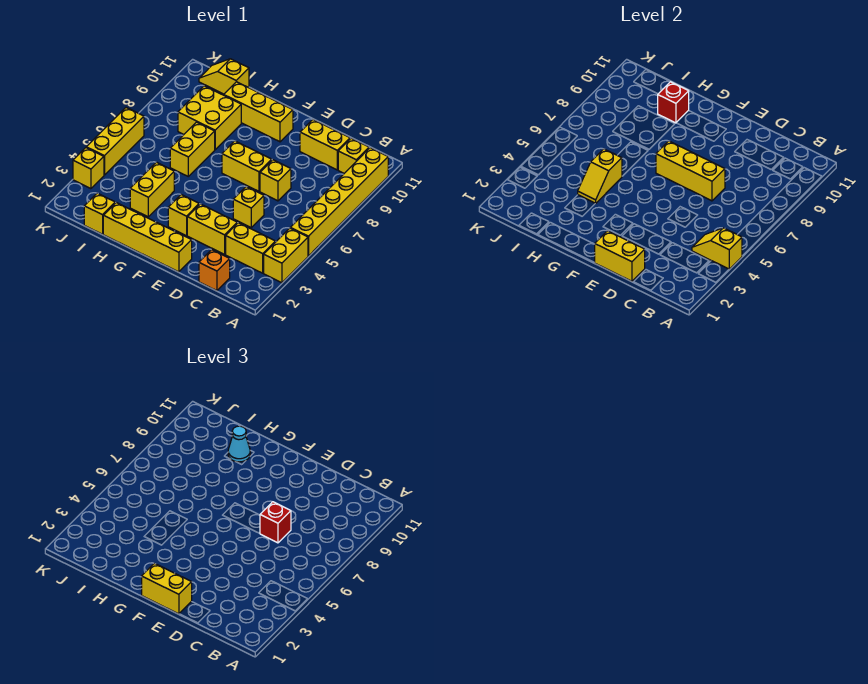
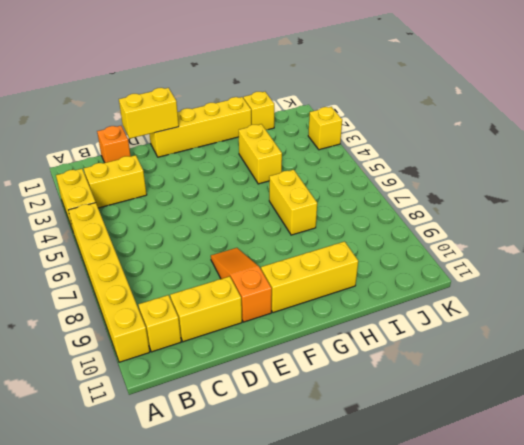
orange 1x3 slope [211,248,272,322] -> none
none -> yellow 1x2 brick [187,204,237,254]
none -> yellow 1x1 brick [233,187,264,227]
none -> yellow 1x1 brick [260,160,291,201]

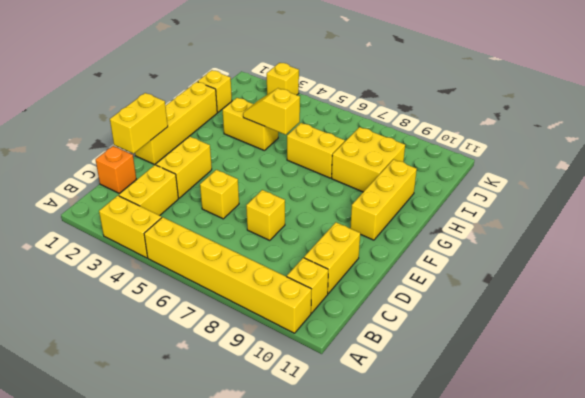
none -> yellow 1x2 brick [222,141,272,191]
none -> yellow 1x1 brick [168,195,199,236]
none -> yellow 1x2 slope [199,59,249,94]

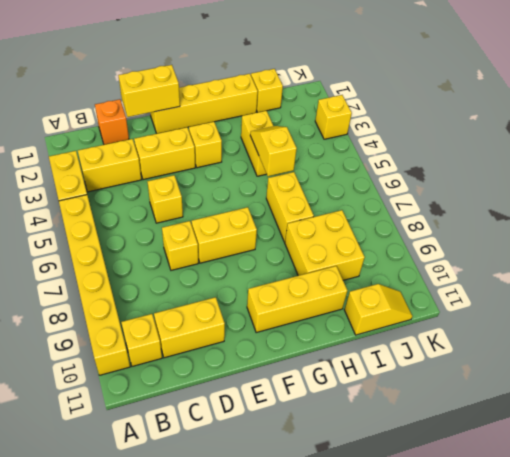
none -> yellow 1x3 brick [86,108,144,175]
none -> yellow 1x2 slope [692,228,742,269]
none -> yellow 1x3 brick [656,141,725,201]

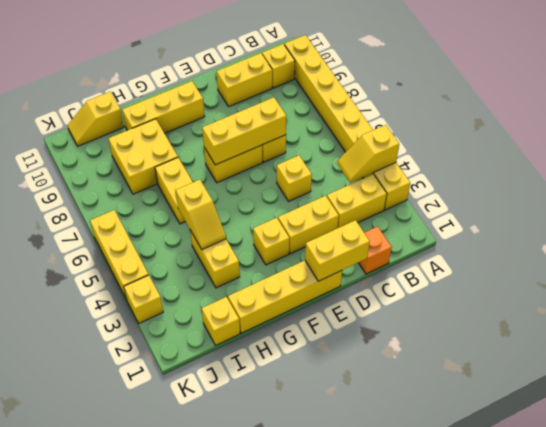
none -> red 1x1 brick [658,82,689,123]
none -> red 1x1 brick [260,502,291,543]
none -> yellow 1x2 brick [142,563,192,614]

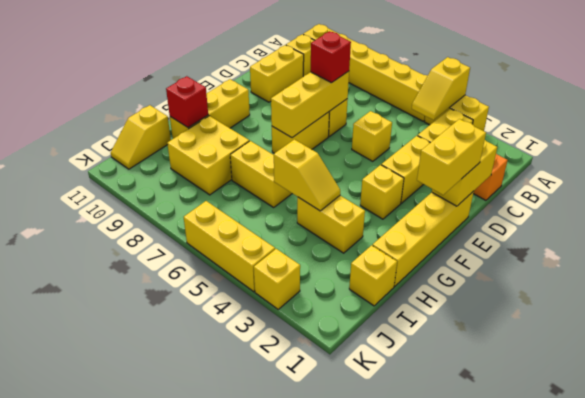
none -> cyan 1x1 cone [228,426,250,462]

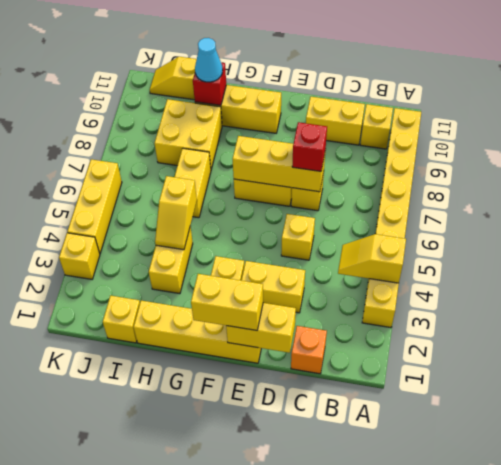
none -> yellow 1x2 brick [226,223,276,273]

